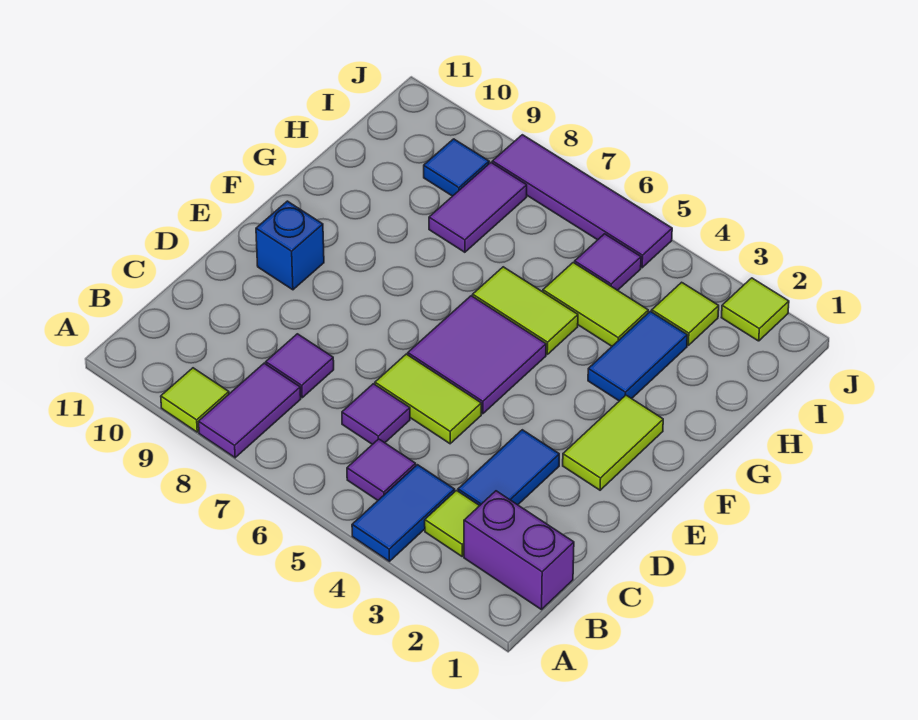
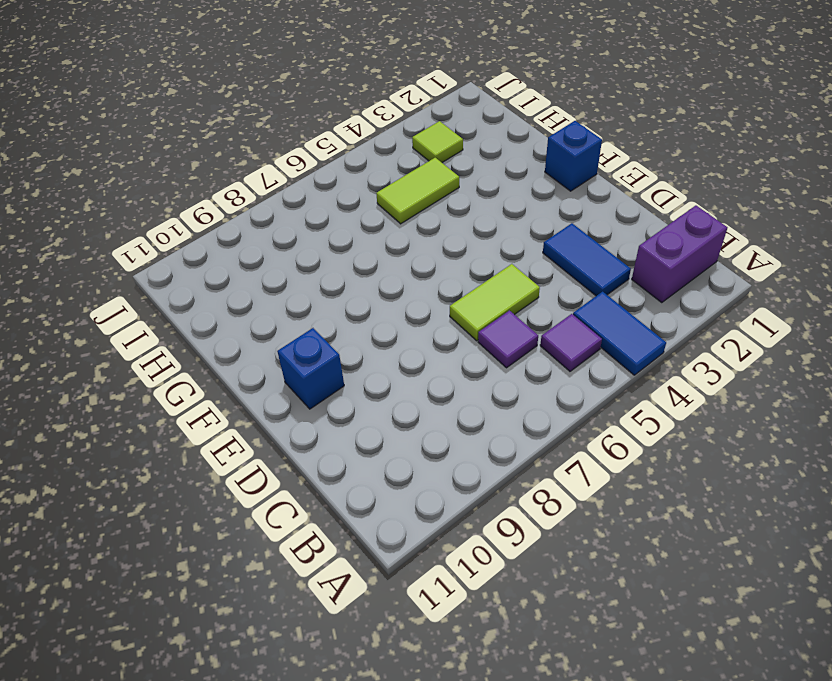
blue 1x1 brick [545,121,602,191] -> none
none -> purple 1x2 tile [199,363,301,458]
none -> lime 1x1 tile [161,368,229,432]
none -> lime 1x1 tile [425,491,479,556]

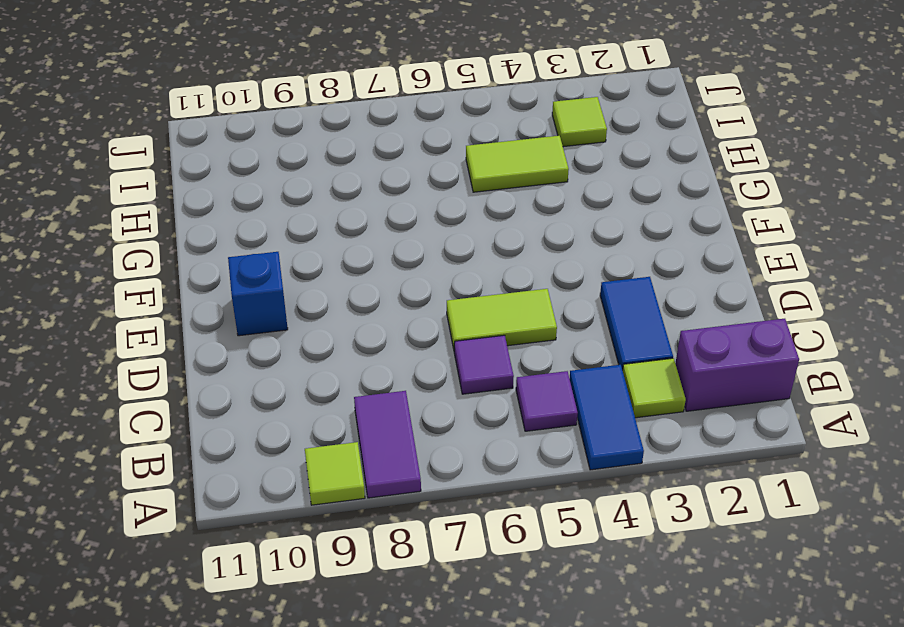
none -> purple 1x1 tile [266,334,334,398]
none -> lime 1x2 tile [563,395,663,490]
none -> purple 2x2 tile [408,296,546,414]

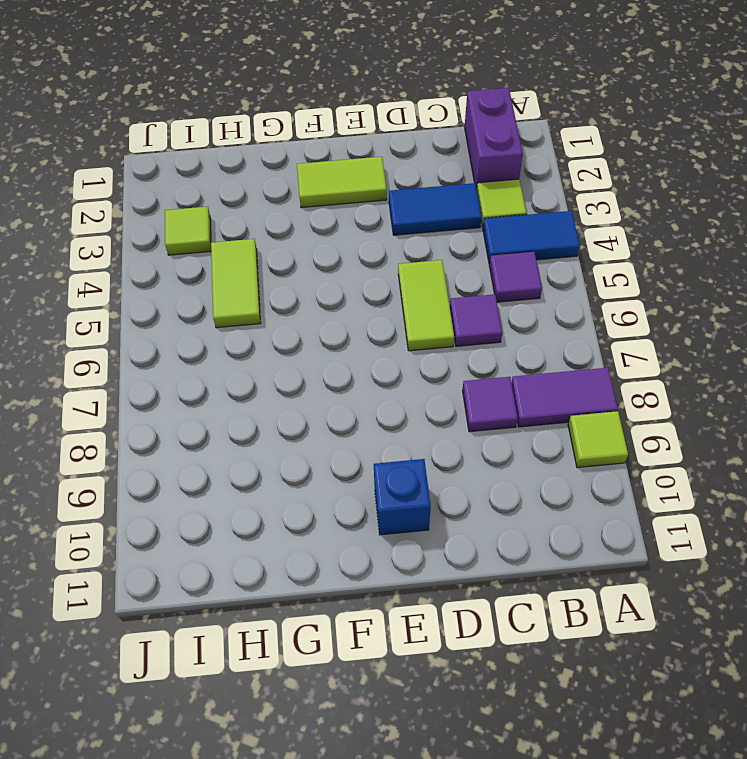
none -> purple 2x2 tile [408,296,546,414]
none -> blue 1x2 tile [588,311,687,401]
none -> lime 1x2 tile [473,267,578,354]

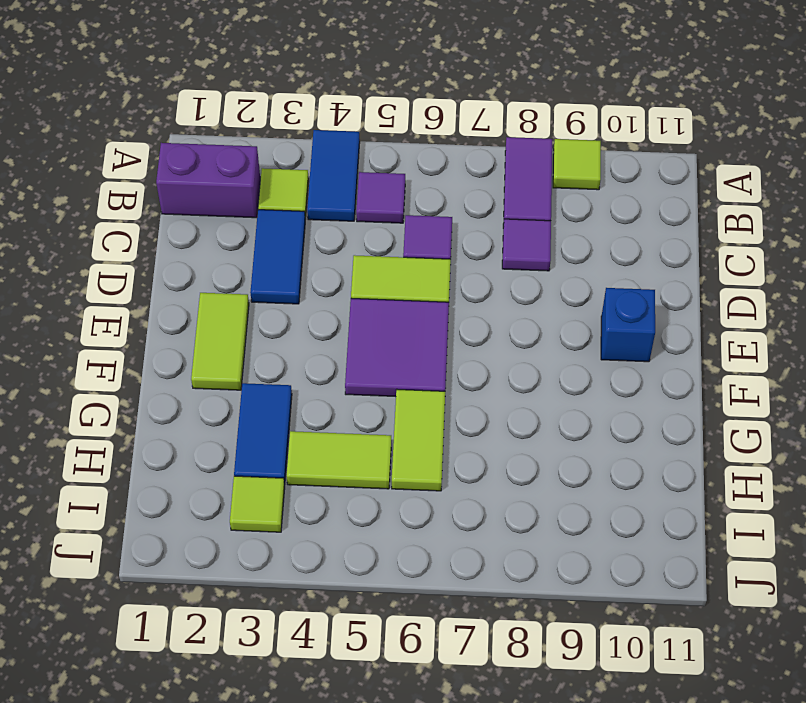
lime 1x2 tile [392,390,445,491] -> lime 1x2 tile turned to [473,267,578,354]
none -> purple 1x2 tile [429,163,527,252]
none -> purple 1x1 tile [575,234,641,290]
none -> blue 1x1 tile [424,139,489,196]

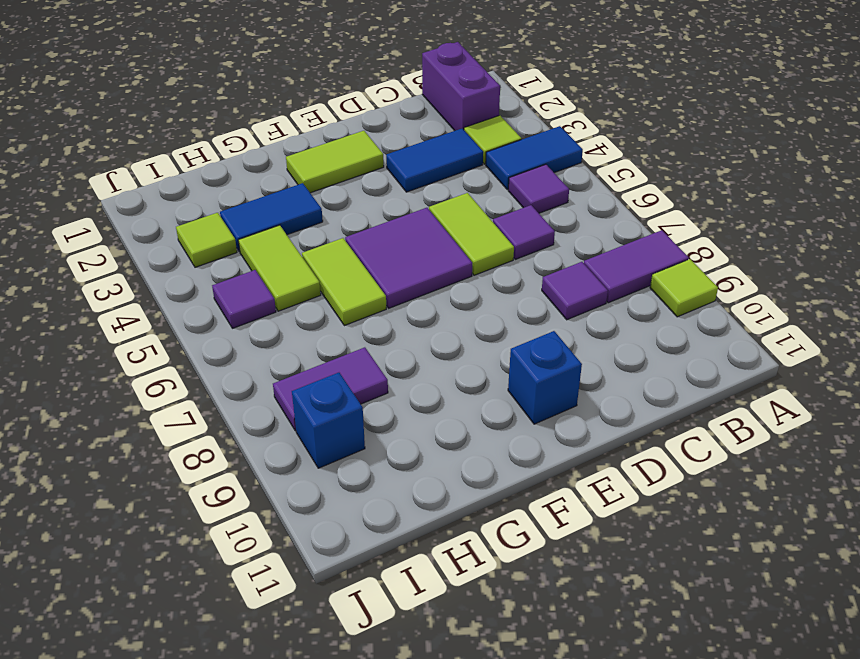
blue 1x1 brick [292,373,365,468] -> blue 1x1 tile [424,139,489,196]
none -> lime 1x1 tile [721,278,789,341]
none -> purple 1x4 tile [492,135,672,268]

